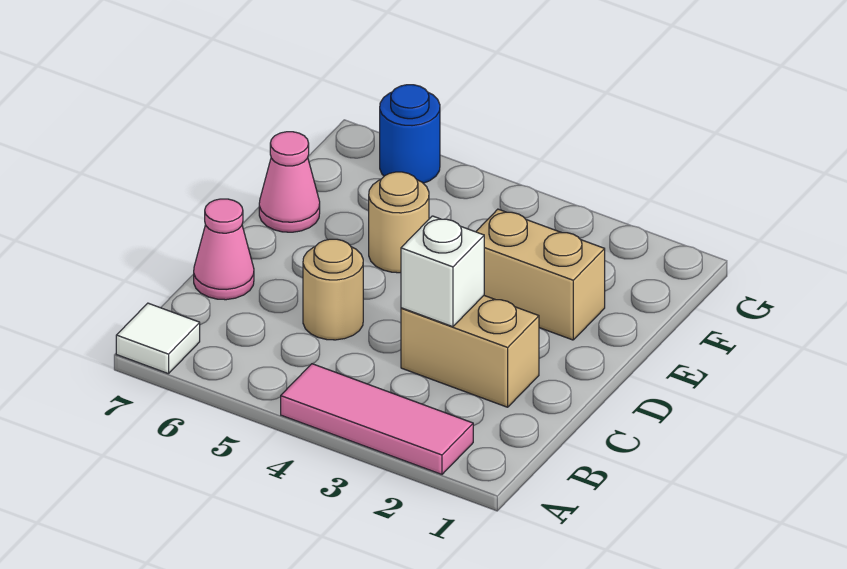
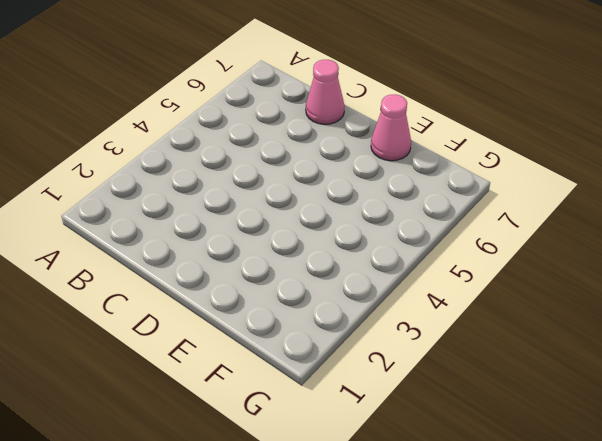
none -> pink 1x3 tile [281,364,473,474]
none -> white 1x1 tile [116,303,200,374]

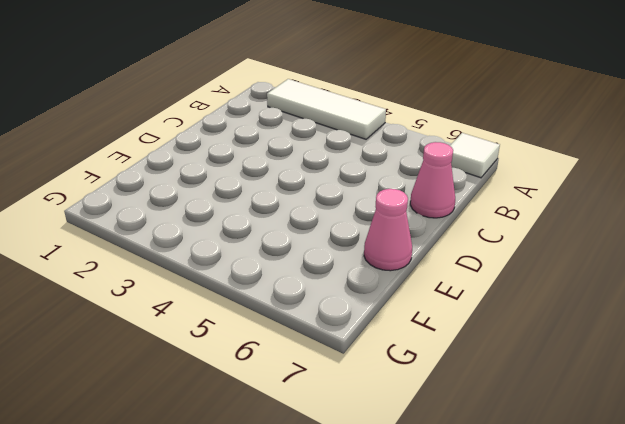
white 1x3 tile [267,79,386,139] -> pink 1x3 tile [281,364,473,474]
none -> tan 1x2 brick [401,296,539,407]
none -> tan 1x1 round brick [303,239,363,340]

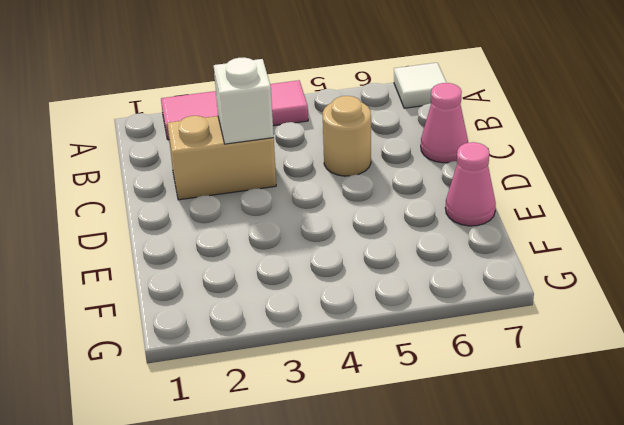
none -> tan 1x2 brick [476,209,605,340]
none -> tan 1x1 round brick [369,172,429,273]

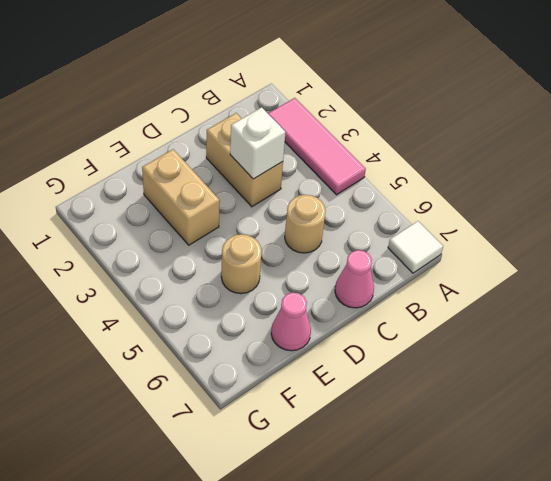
none -> blue 1x1 round brick [380,85,440,183]

